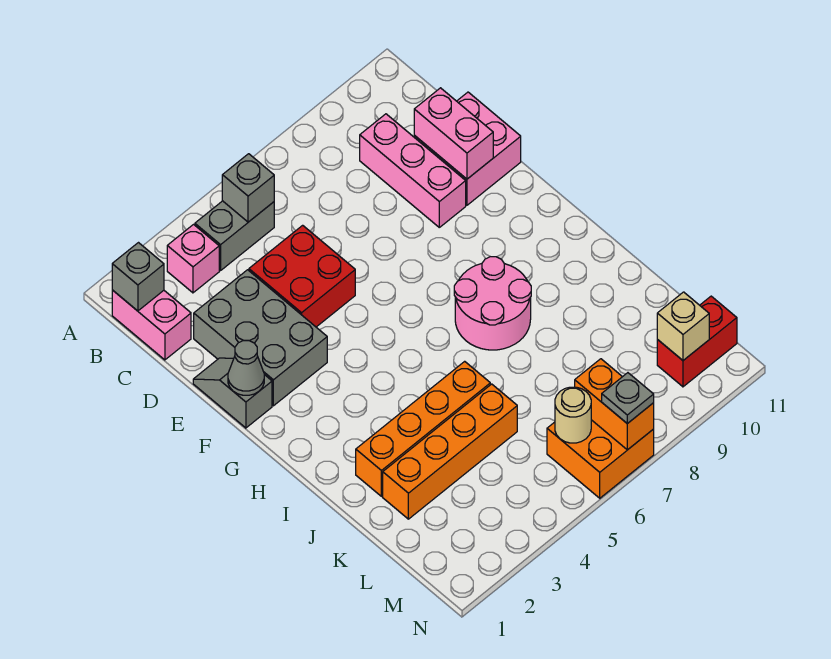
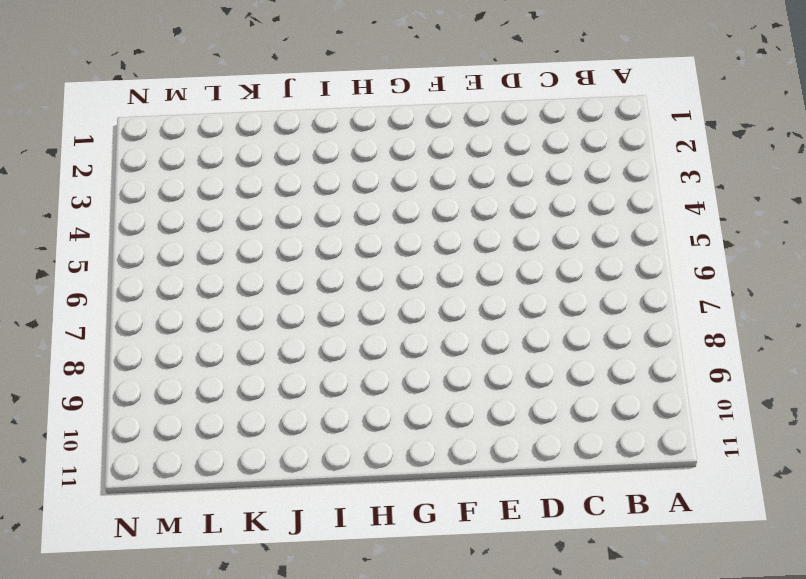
none -> pink 1x2 brick [112,290,191,360]
none -> pink 1x1 brick [167,225,219,293]
none -> grey 1x2 brick [195,201,274,271]

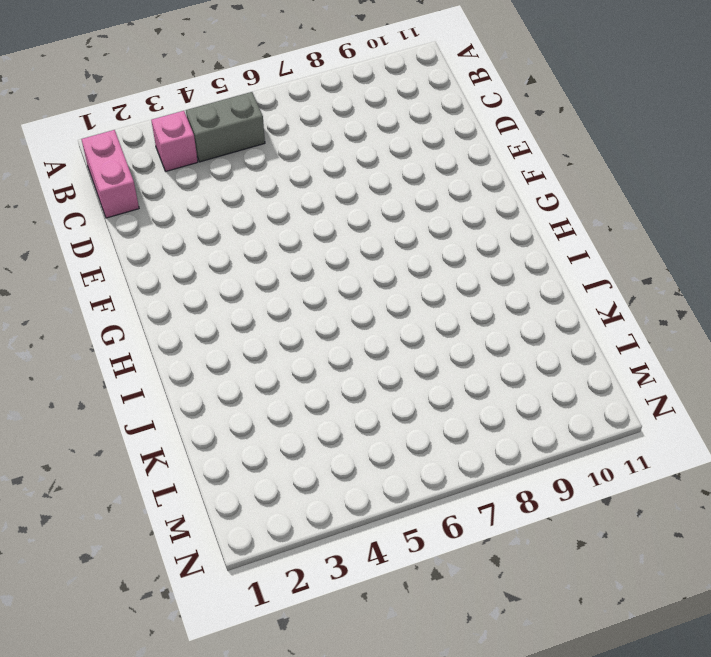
none -> pink 1x3 brick [360,114,466,227]
none -> grey 2x3 brick [194,270,327,406]
none -> red 2x2 brick [249,225,355,327]

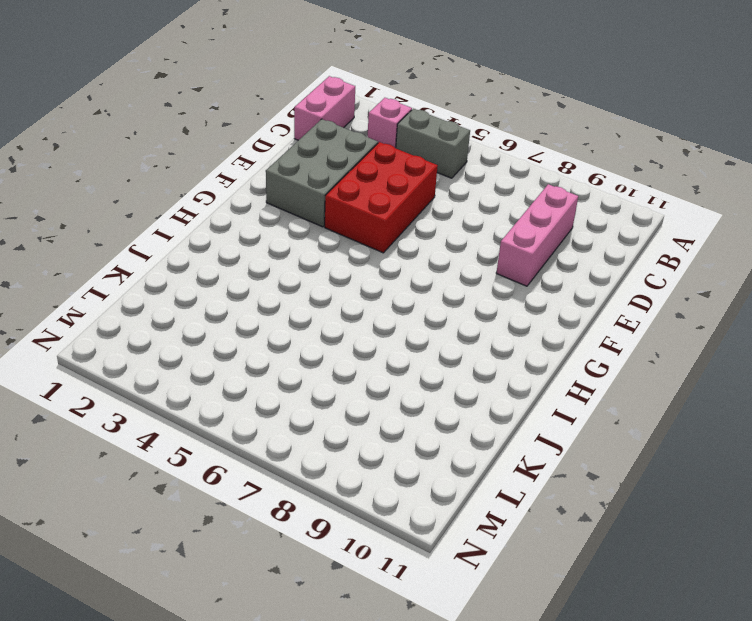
red 2x3 brick [325,142,438,253] -> red 2x2 brick [249,225,355,327]
none -> pink 2x2 brick [414,92,521,205]
none -> grey 1x2 slope [193,358,272,428]
none -> pink 2x2 round brick [454,257,531,350]

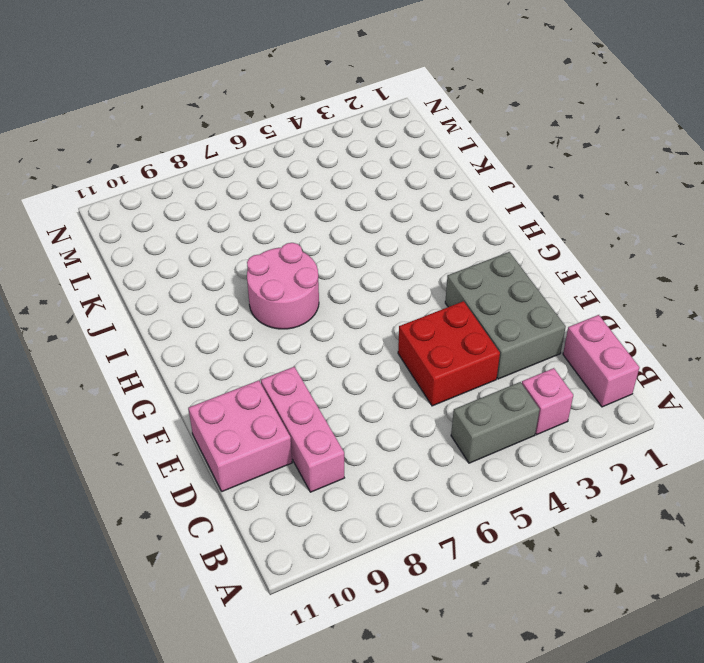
none -> grey 1x2 slope [193,358,272,428]
none -> orange 1x4 brick [356,361,490,496]
none -> orange 1x4 brick [383,384,517,519]

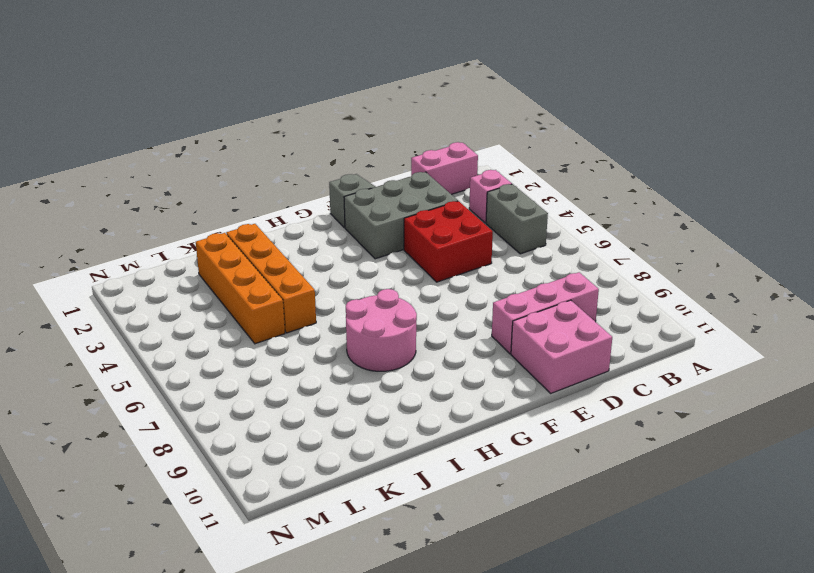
none -> orange 2x2 brick [547,420,654,498]
none -> red 1x2 brick [657,296,737,387]
none -> grey 1x1 brick [112,243,164,311]

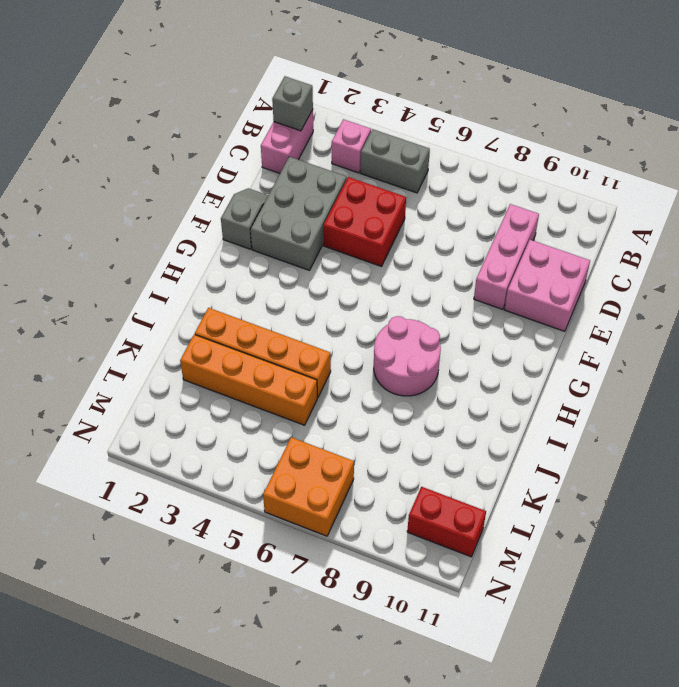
none -> grey 1x1 brick [222,154,274,222]
none -> pink 1x2 brick [414,88,493,179]
none -> grey 1x1 cone [228,341,264,395]

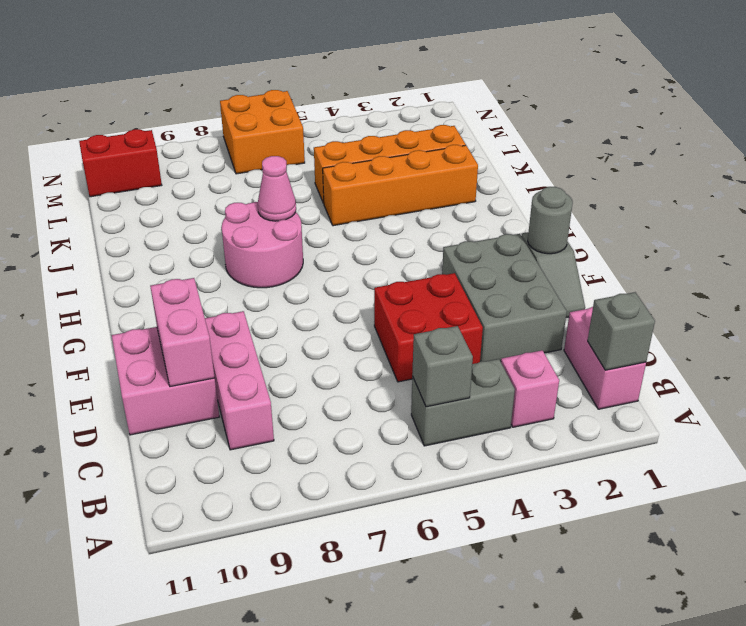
grey 1x1 round brick [528,187,573,254] -> grey 1x1 cone [228,341,264,395]
pink 1x1 cone [258,156,296,221] -> none
none -> tan 1x1 round brick [555,387,591,443]
none -> orange 1x2 brick [575,359,654,450]
none -> tan 1x1 brick [657,292,709,360]

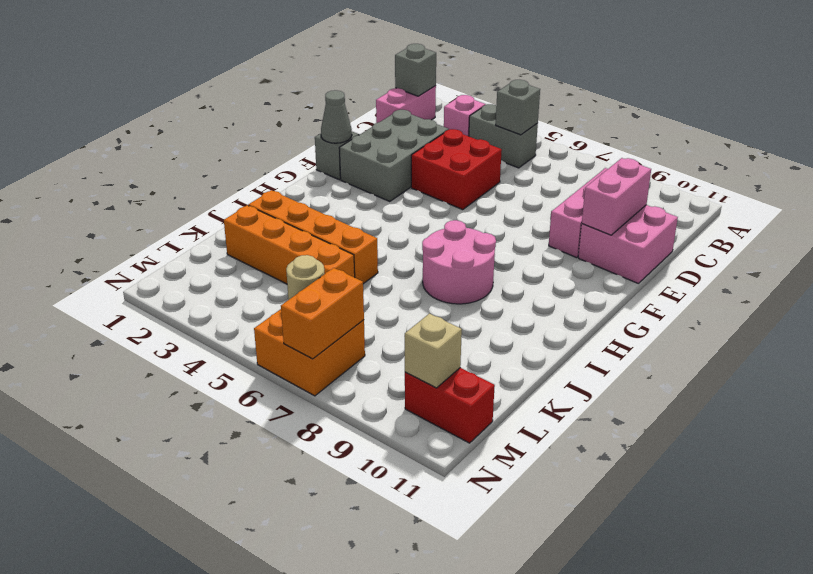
none -> grey 1x1 plate [602,373,654,424]

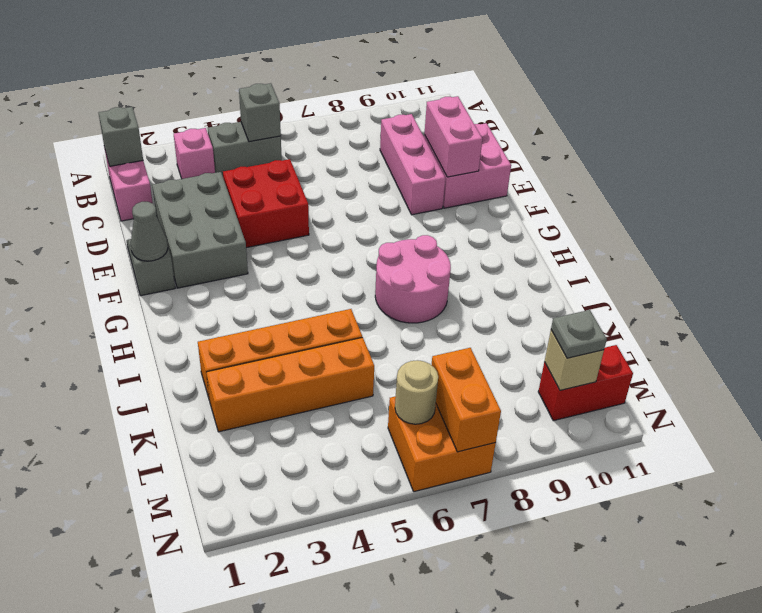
grey 1x1 plate [551,310,607,358] -> grey 1x1 plate moved to [602,373,654,424]

